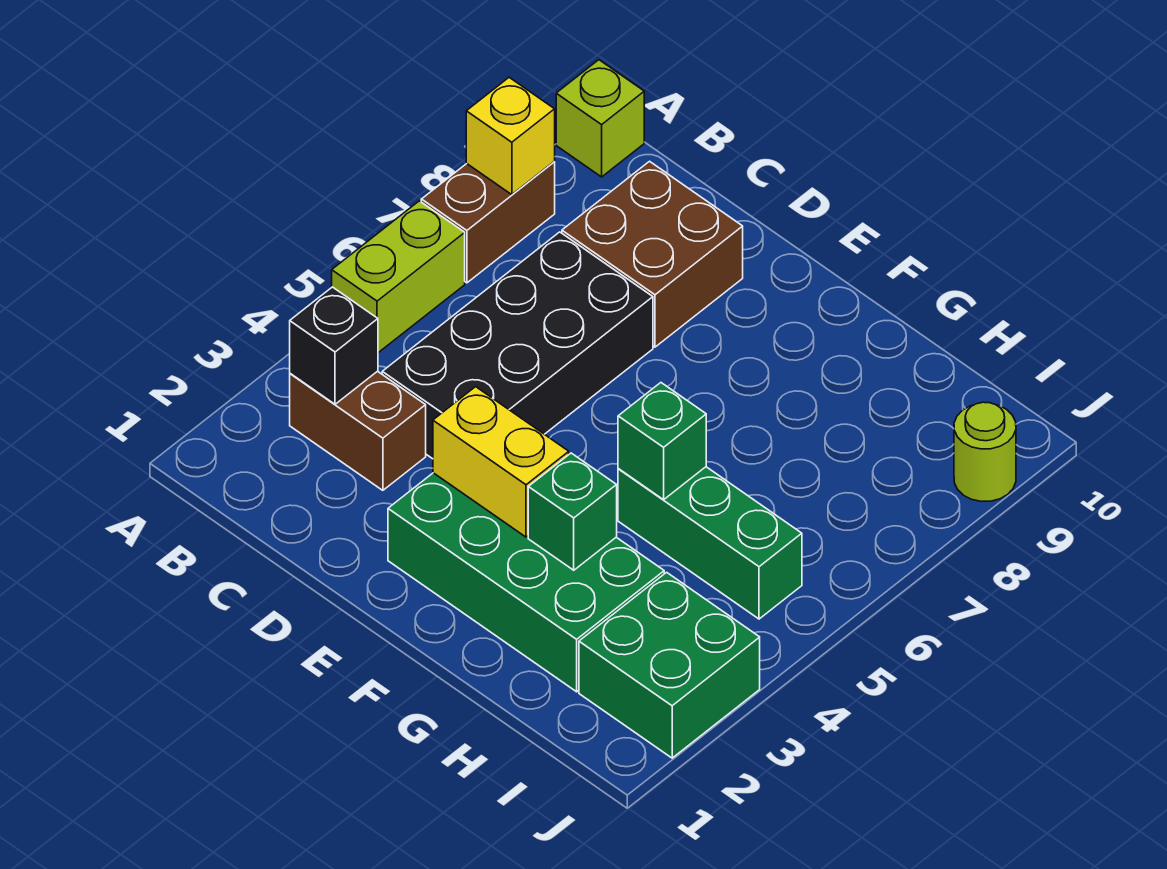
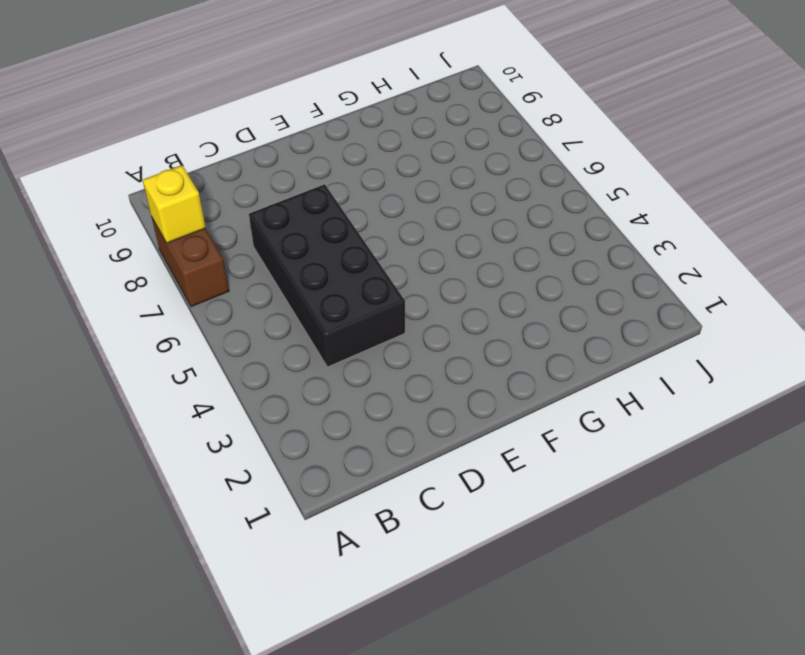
none -> lime 1x2 brick [332,201,465,353]
none -> lime 1x1 brick [556,60,644,177]
none -> brown 1x2 brick [290,371,426,490]

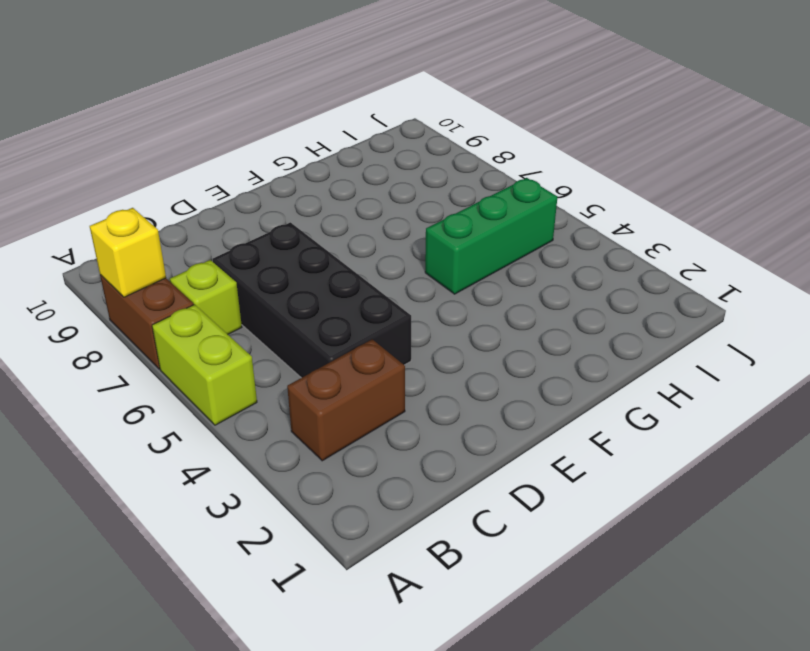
lime 1x1 brick [170,260,242,334] -> lime 1x1 brick moved to [556,60,644,177]
none -> brown 2x2 brick [562,161,743,347]
none -> green 2x4 brick [388,473,664,692]
none -> green 2x2 brick [579,572,760,758]

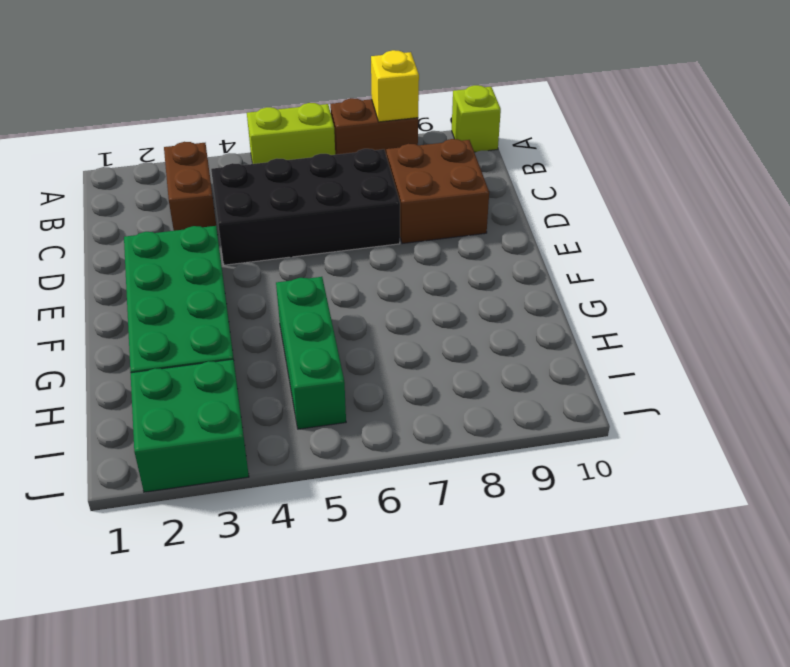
none -> lime 1x1 round brick [954,402,1016,502]
none -> black 1x1 brick [290,287,378,404]
none -> yellow 1x2 brick [433,387,569,537]

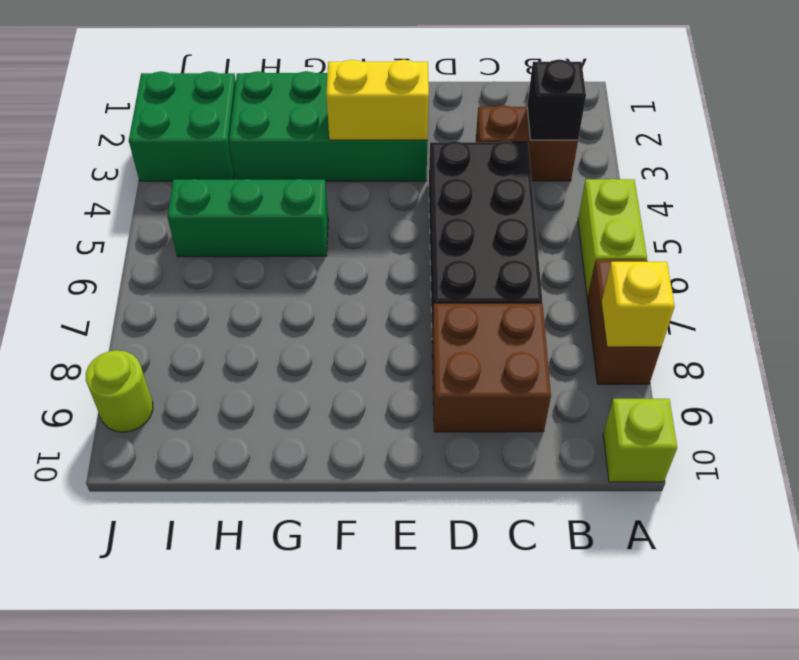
none -> green 1x1 brick [528,453,617,570]
none -> green 1x1 brick [618,383,706,500]

